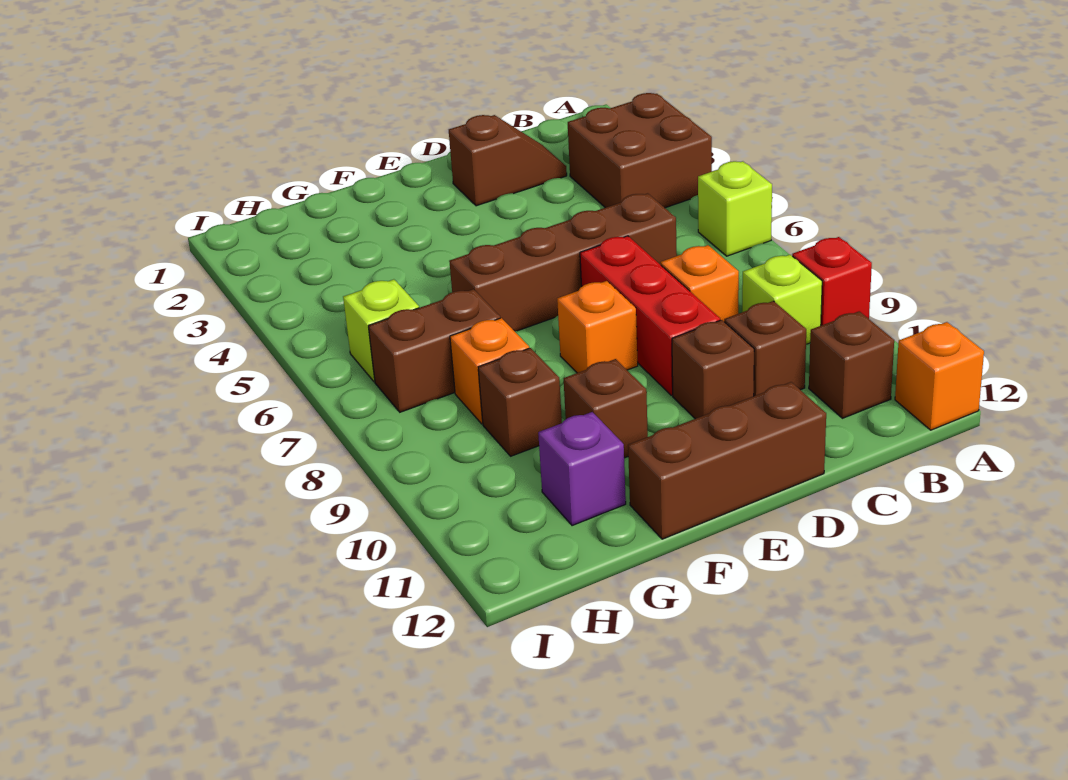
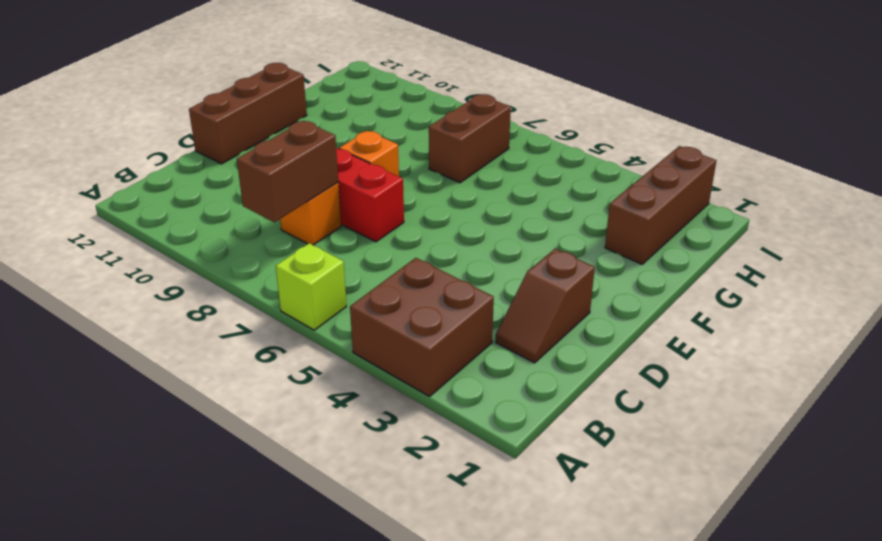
brown 1x2 brick [237,121,338,222] -> none
brown 1x3 brick [605,146,716,264] -> none
none -> red 1x1 brick [792,237,872,325]
none -> orange 1x1 brick [895,322,984,430]
none -> lime 1x1 brick [742,255,822,344]

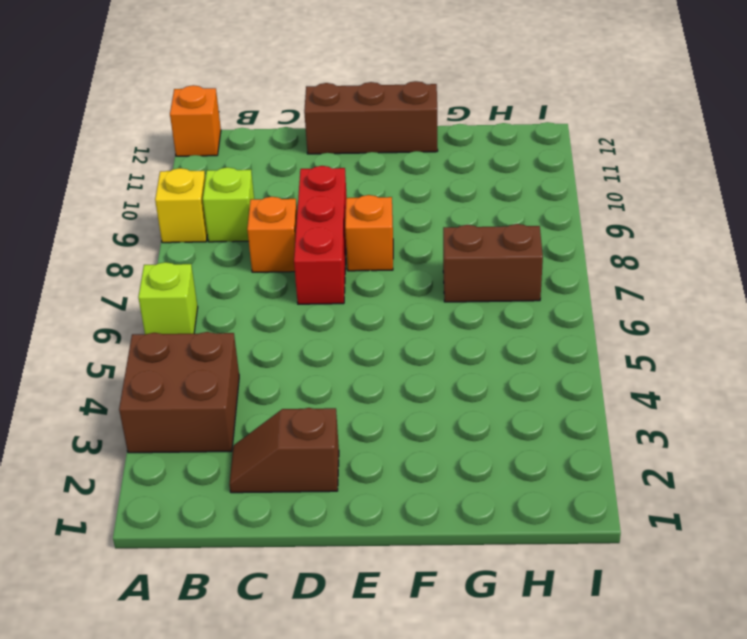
yellow 1x1 brick [155,168,207,243] -> red 1x1 brick [792,237,872,325]
none -> brown 1x1 brick [809,311,894,418]
none -> brown 1x4 brick [449,193,677,331]
none -> brown 1x1 brick [724,301,806,396]

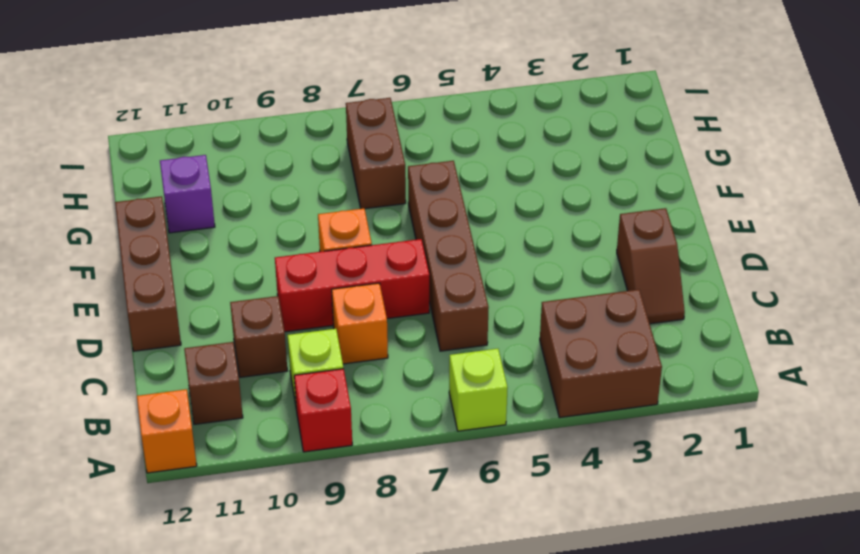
none -> brown 1x1 brick [672,320,754,419]
none -> brown 1x1 brick [564,359,648,458]
none -> orange 1x1 brick [450,318,529,424]

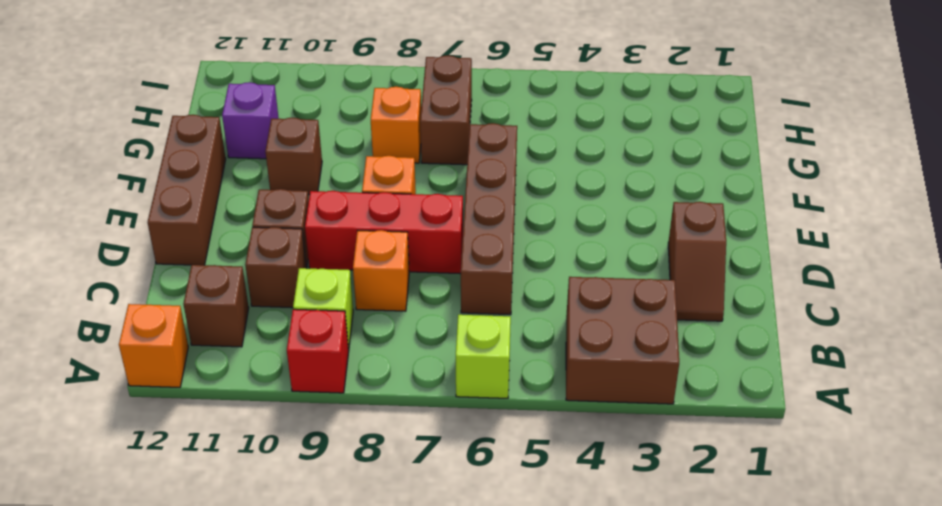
none -> brown 1x1 brick [478,348,562,456]
none -> lime 1x1 brick [343,279,419,382]

